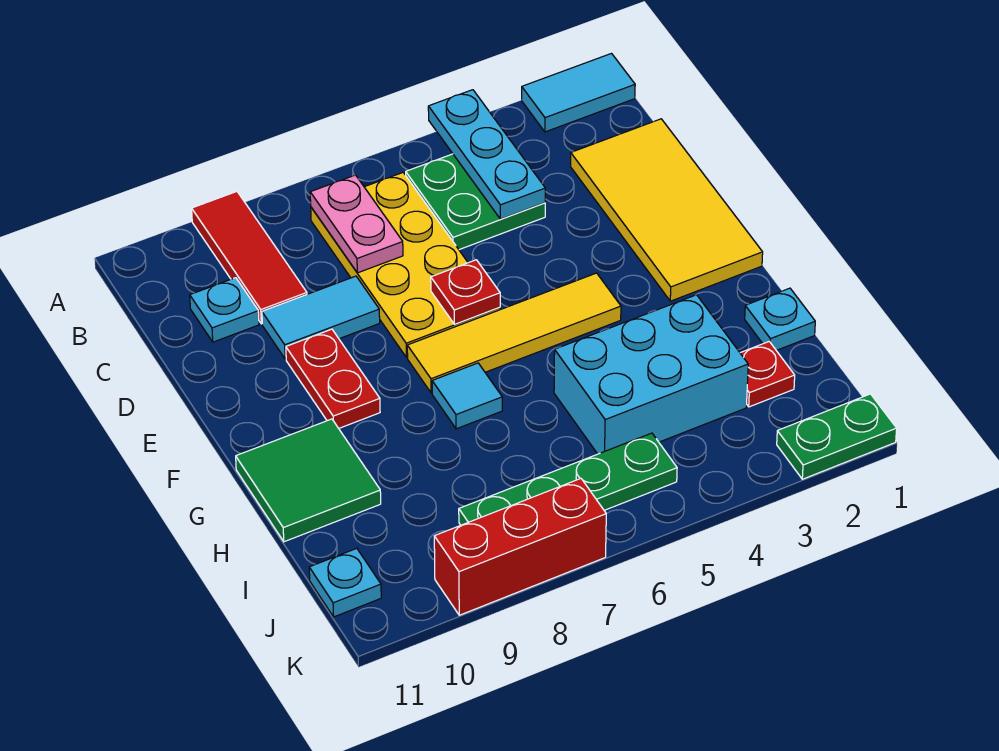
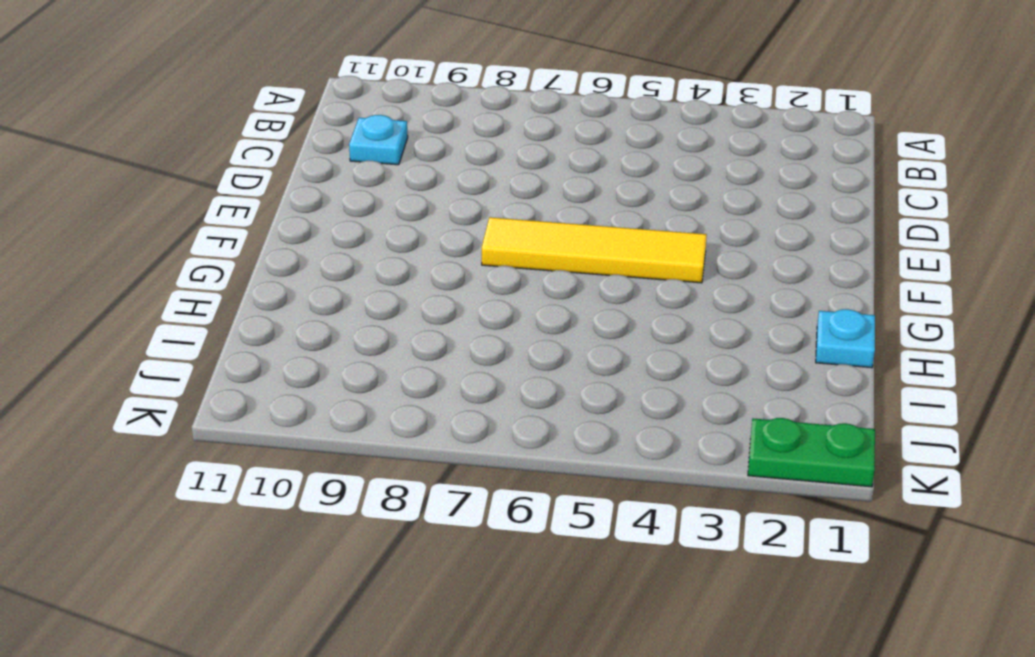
none -> cyan 1x2 tile [522,54,635,132]
none -> red 1x3 tile [192,192,307,324]
none -> green 2x2 plate [406,154,545,250]

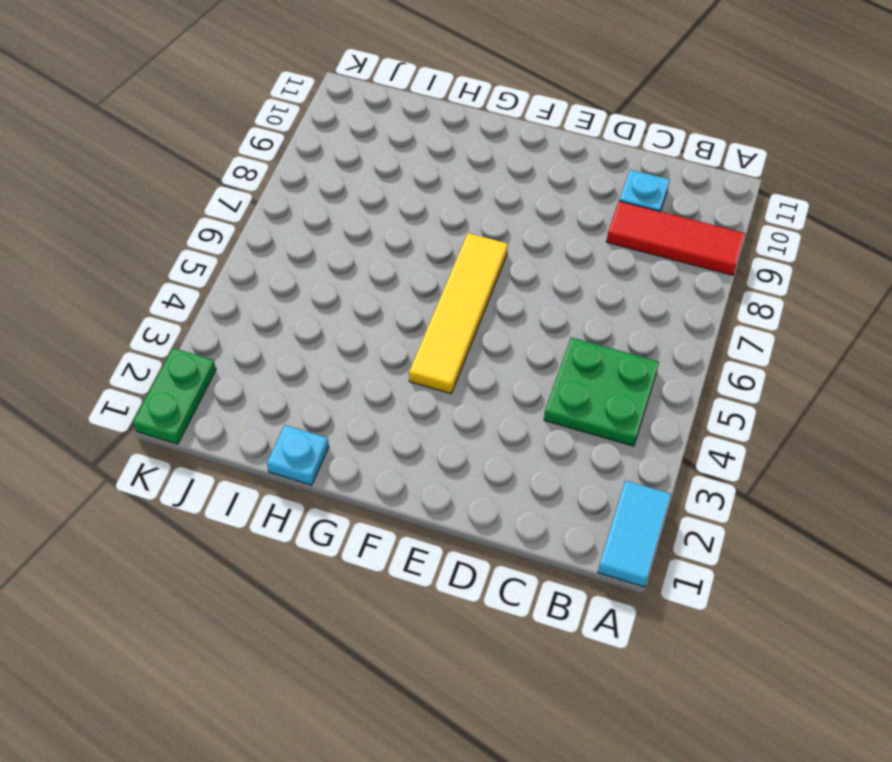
none -> yellow 2x4 plate [311,173,500,358]
none -> yellow 2x4 tile [571,119,763,301]
none -> cyan 1x2 tile [262,276,380,359]

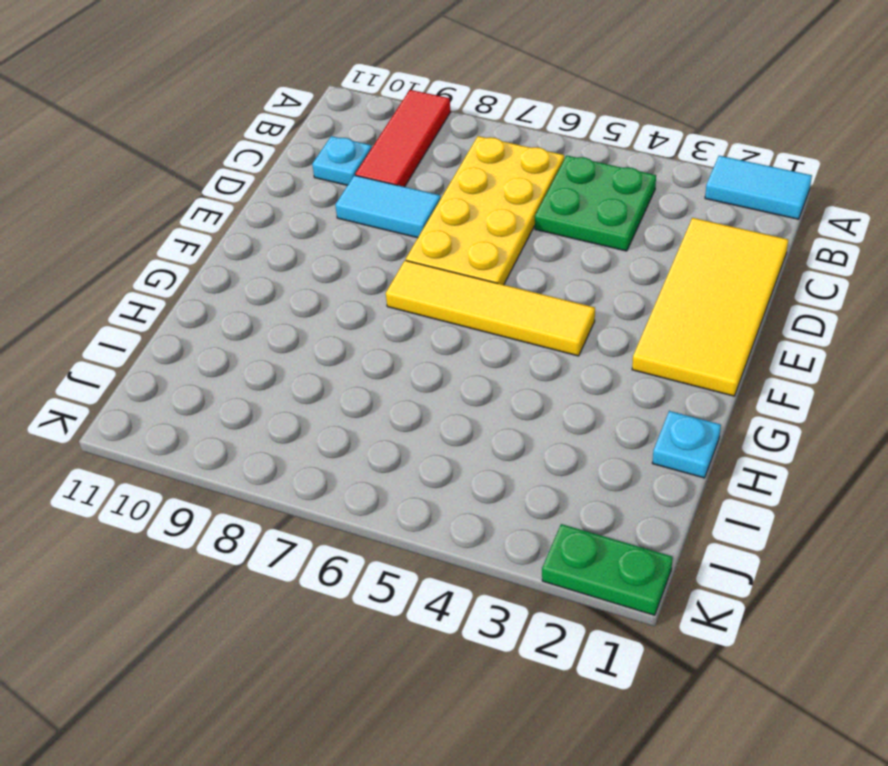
none -> red 1x2 plate [286,329,380,428]
none -> cyan 1x1 tile [432,363,502,429]
none -> green 2x2 tile [236,419,381,542]

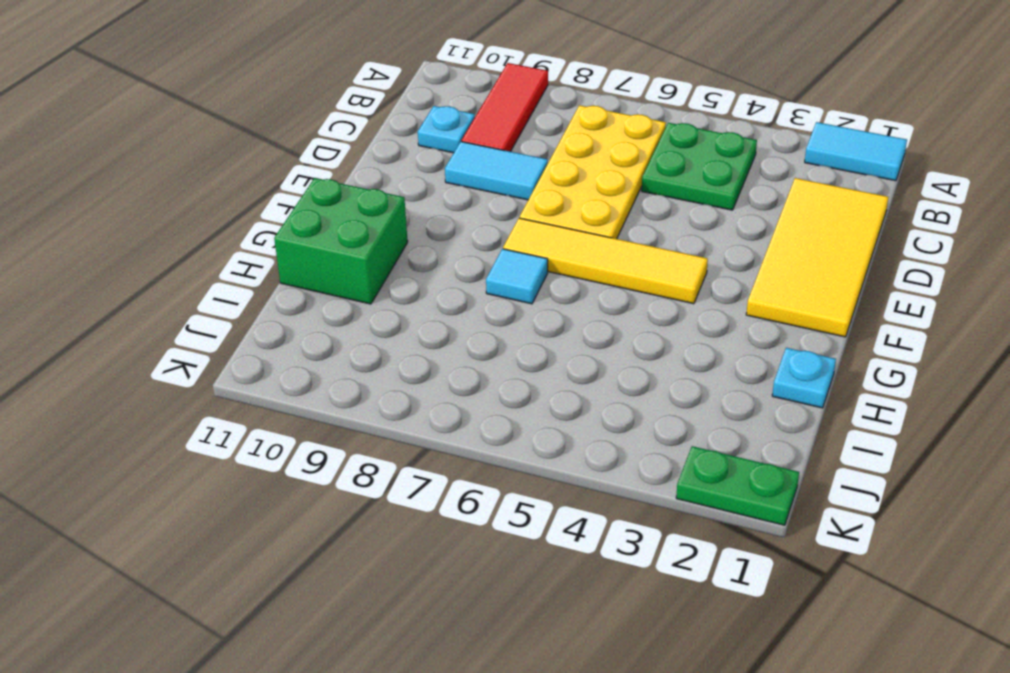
green 2x2 brick [274,178,408,304] -> green 2x2 tile [236,419,381,542]
none -> red 1x2 plate [286,329,380,428]
none -> cyan 2x3 brick [554,295,748,454]
none -> red 1x1 plate [740,342,795,407]

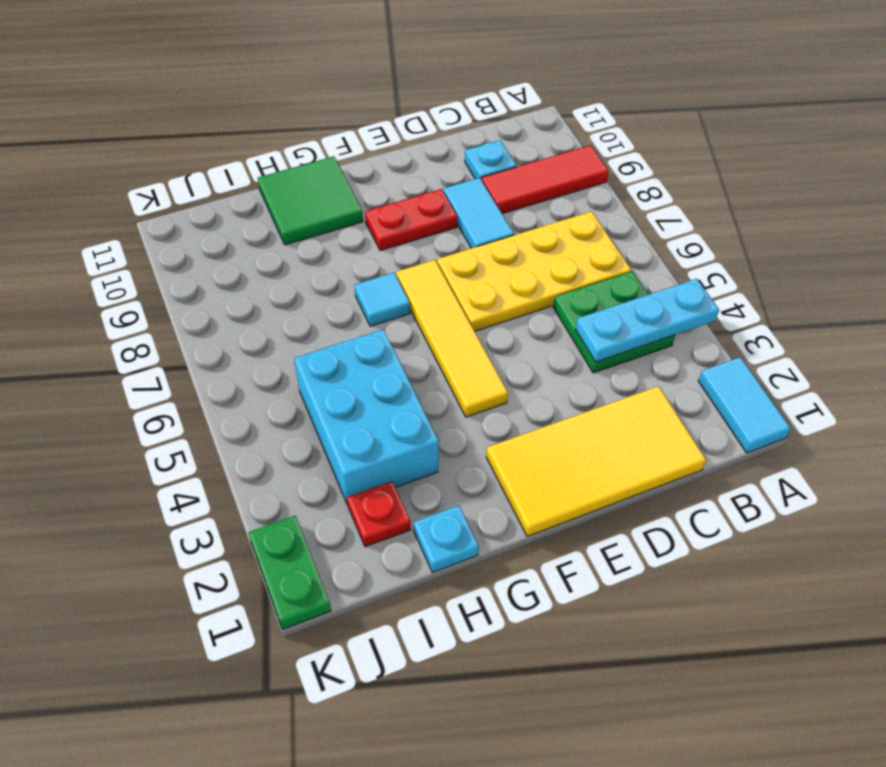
none -> green 1x4 plate [459,433,677,525]
none -> cyan 1x1 plate [309,548,381,617]
none -> red 1x3 brick [434,479,606,615]

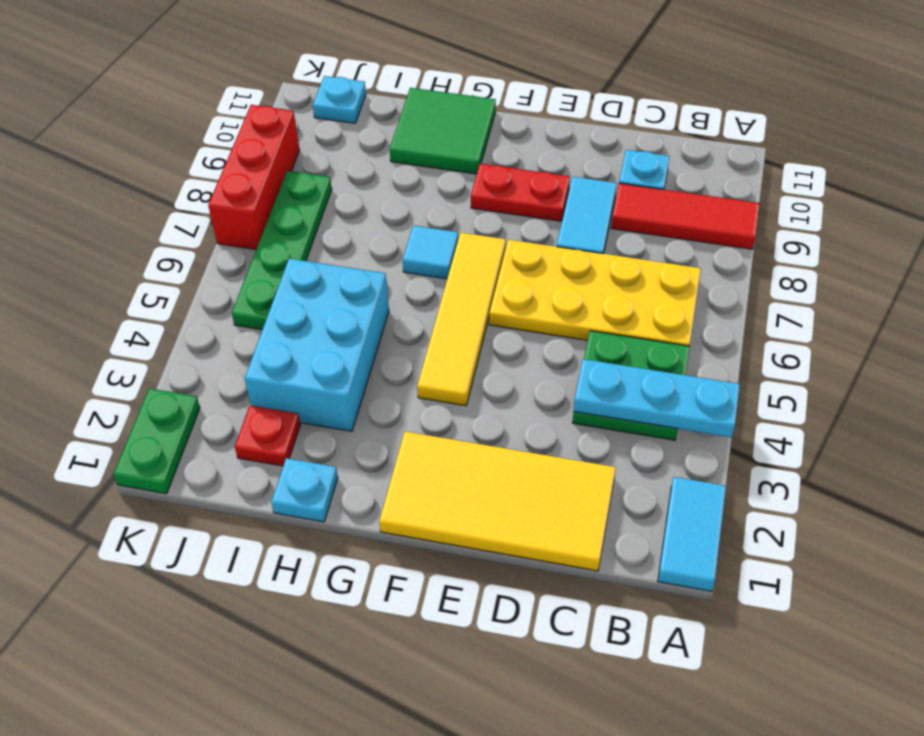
none -> pink 1x2 plate [310,175,403,273]
none -> red 1x1 plate [431,260,500,324]

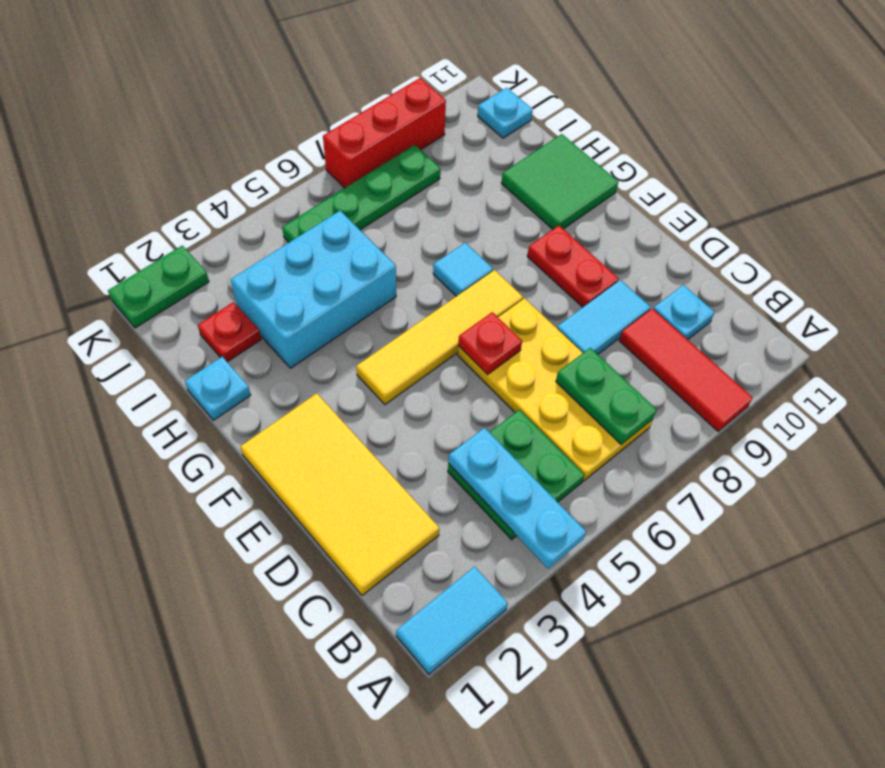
green 1x2 plate [556,348,657,444] -> pink 1x2 plate [310,175,403,273]

